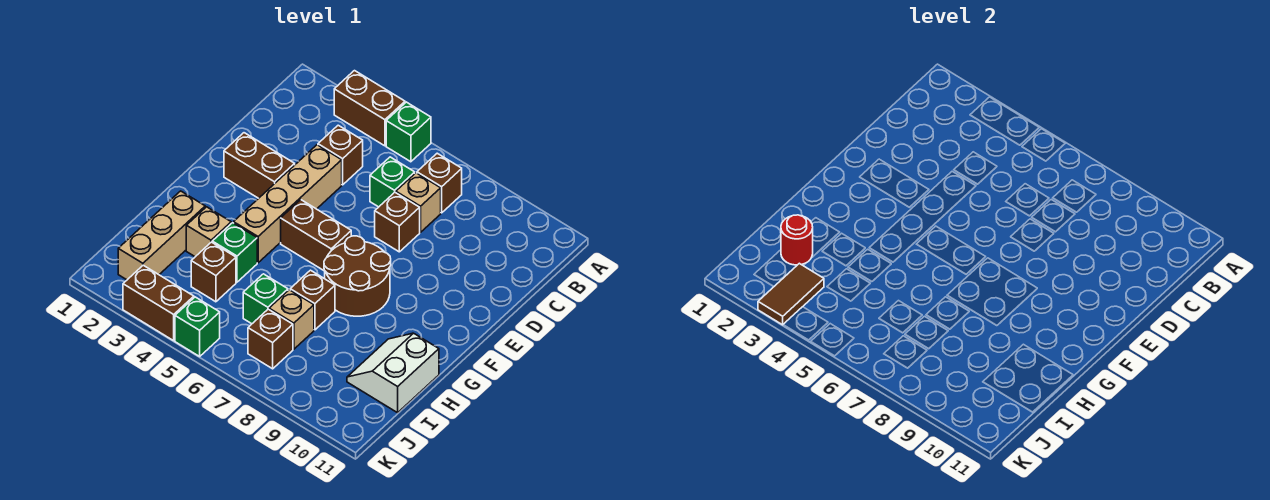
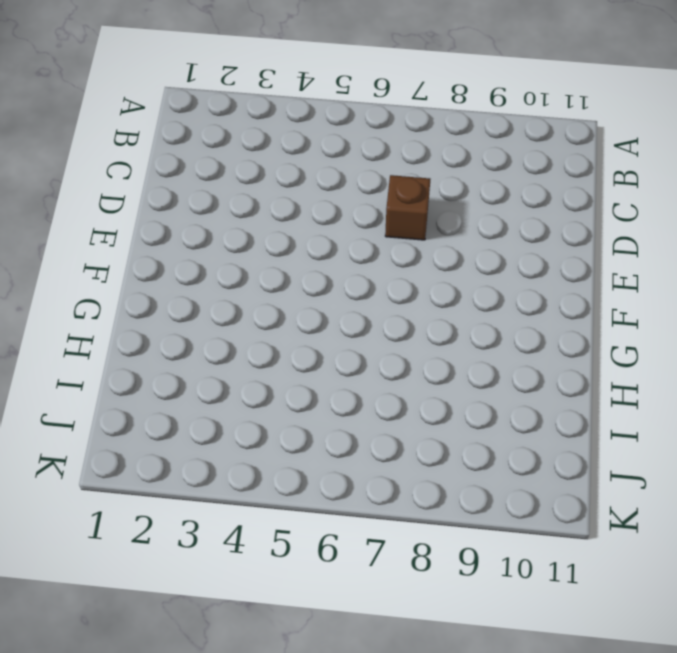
none -> brown 1x2 brick [334,71,405,146]
none -> green 1x1 brick [386,102,431,162]
none -> brown 1x1 brick [417,153,462,213]

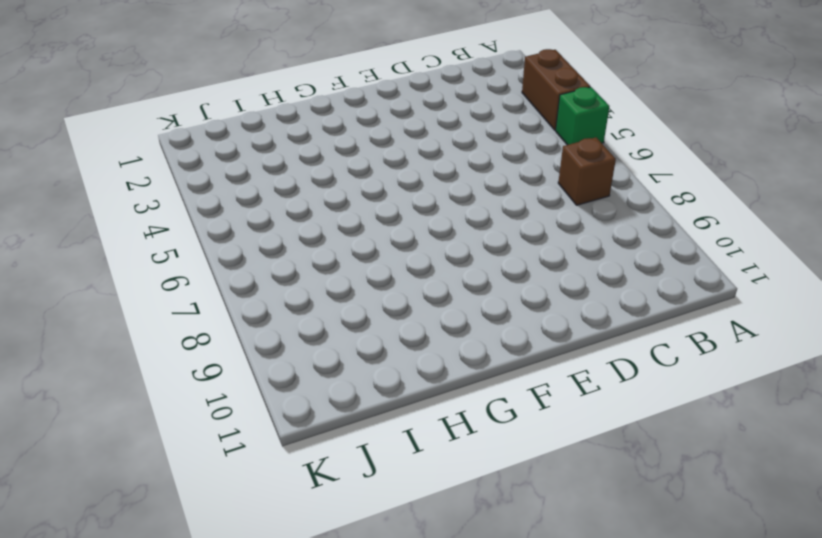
none -> brown 1x1 brick [318,125,363,185]
none -> green 1x1 brick [370,157,415,207]
none -> tan 1x1 brick [396,173,441,232]

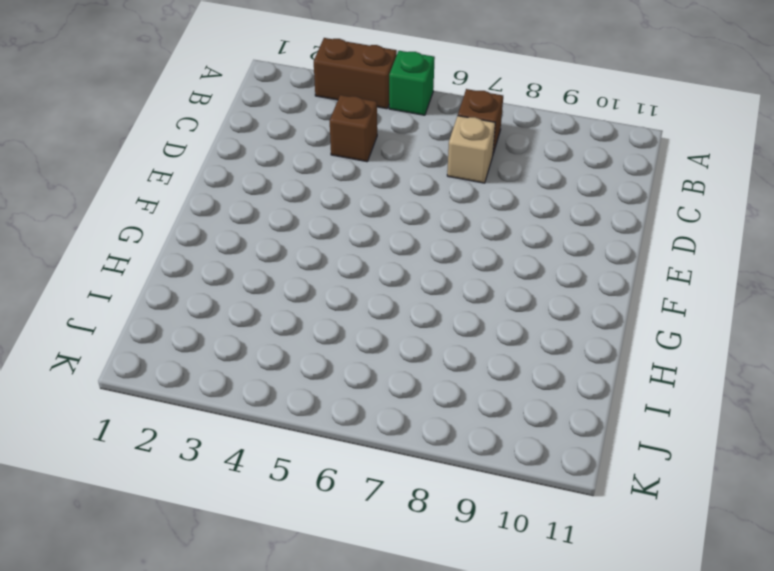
none -> green 1x1 brick [370,157,415,207]
none -> tan 1x4 brick [234,145,342,263]
none -> brown 1x1 brick [375,193,420,252]

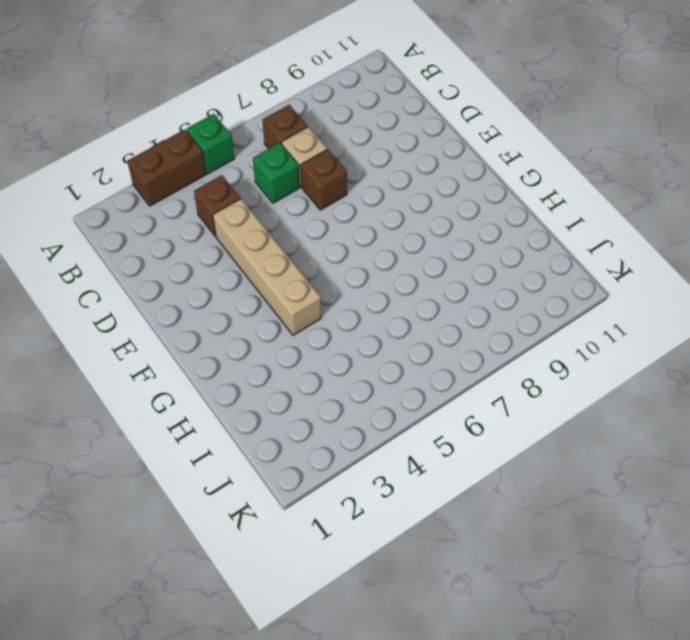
none -> brown 1x2 brick [224,133,295,198]
none -> brown 1x2 brick [281,200,351,271]
none -> brown 2x2 round brick [324,236,391,316]

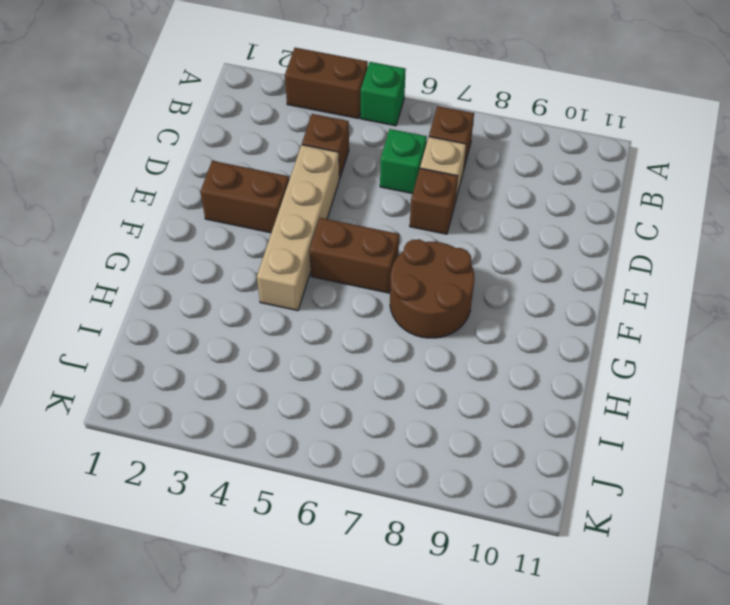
none -> tan 1x3 brick [118,191,205,280]
none -> tan 1x1 brick [186,207,231,257]
none -> green 1x1 brick [212,223,257,282]

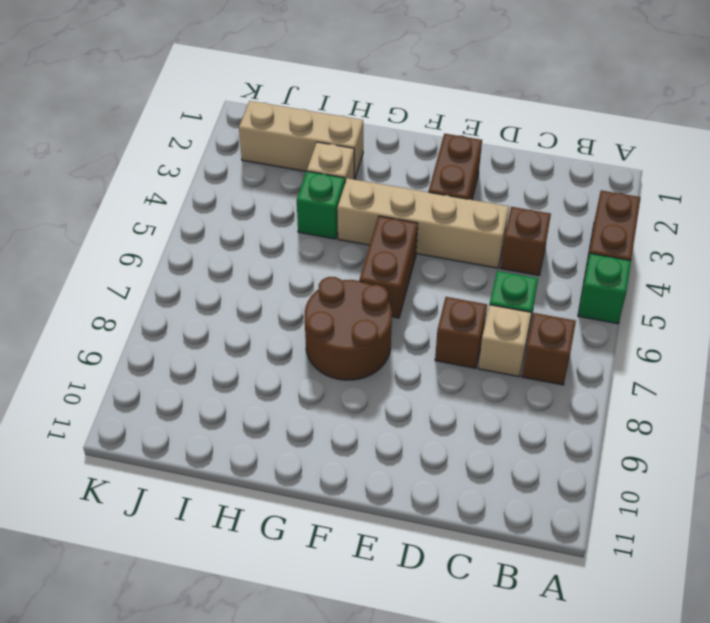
none -> brown 1x1 brick [290,270,335,330]
none -> white 2x2 slope [347,333,439,413]
none -> brown 1x1 brick [191,242,236,302]

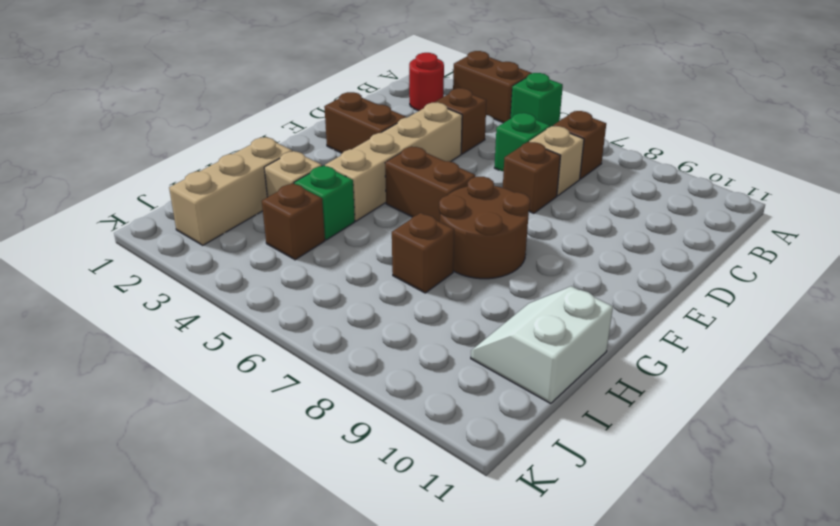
red 1x1 round brick [409,53,444,111] -> red 1x1 round brick moved to [781,215,813,265]
none -> green 1x1 brick [243,274,288,324]
none -> tan 1x1 brick [269,290,314,349]
none -> brown 1x1 brick [248,309,293,369]

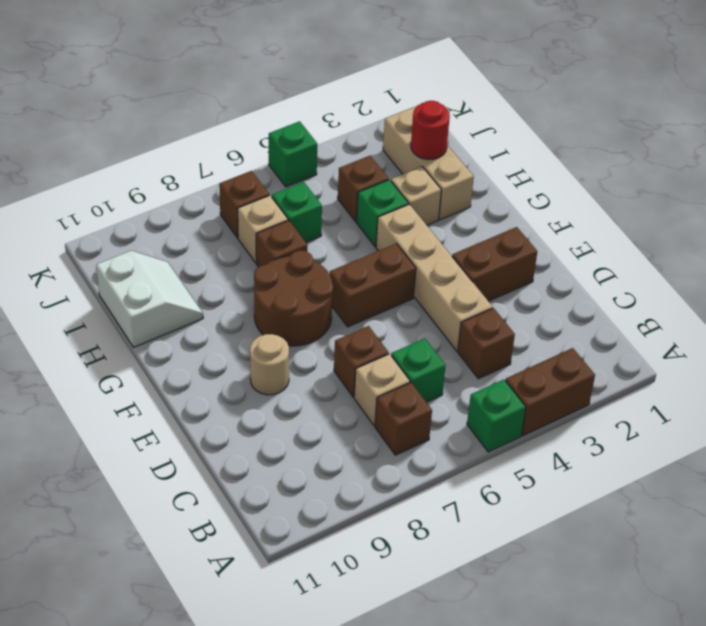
tan 1x1 round brick [250,334,289,395] -> none
none -> brown 1x2 brick [123,265,194,341]
none -> brown 1x2 tile [758,263,824,325]

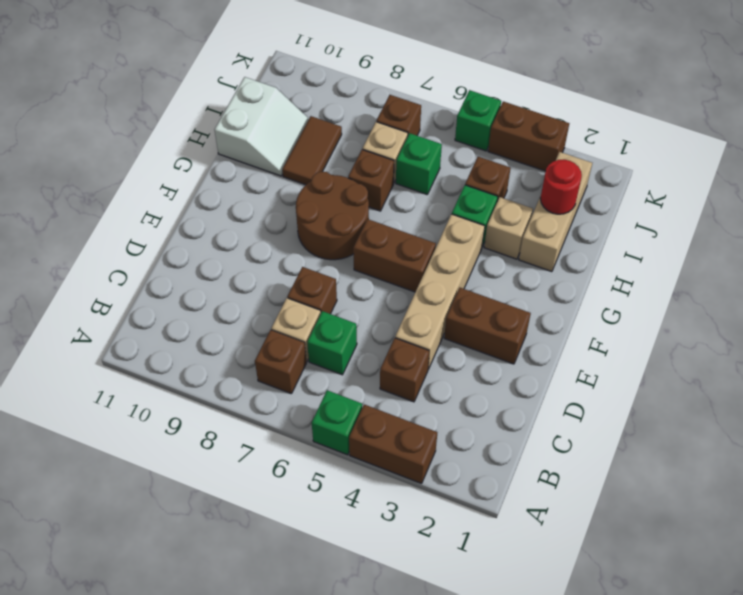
brown 1x2 tile [282,116,342,185] -> brown 1x2 tile moved to [758,263,824,325]

